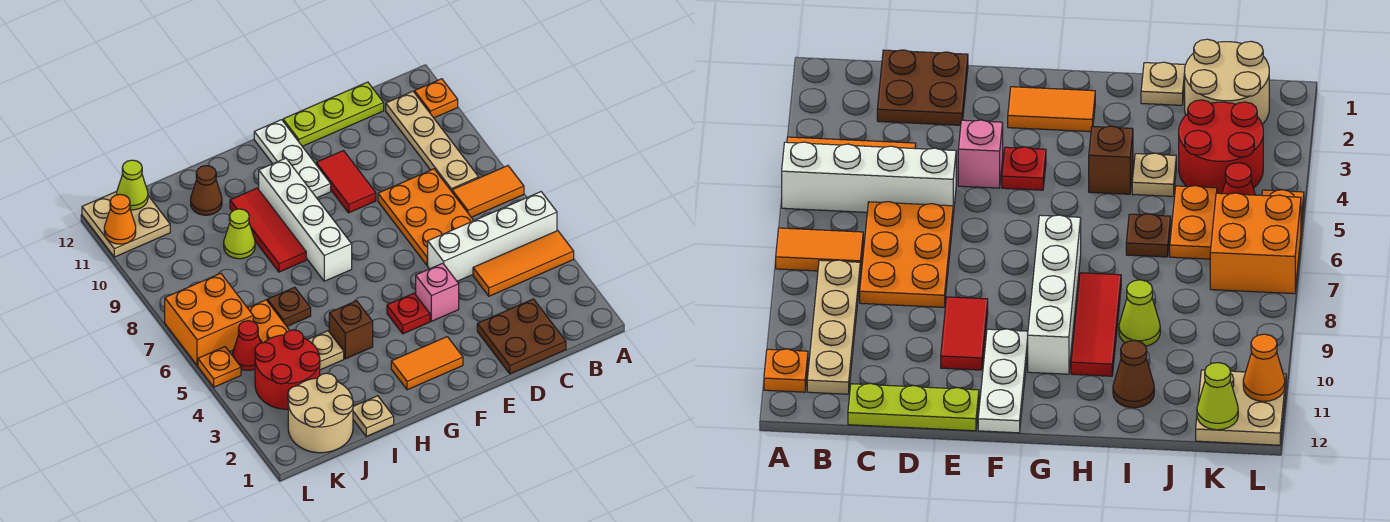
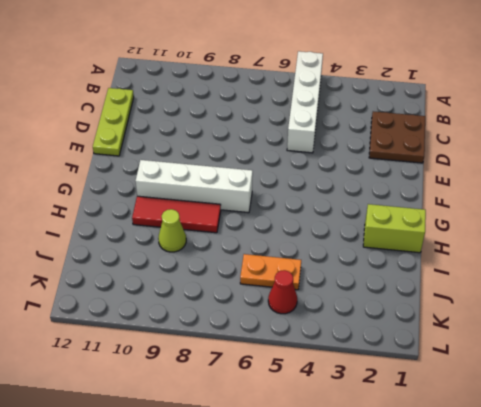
lime 1x2 brick [363,204,426,253] -> none
none -> orange 1x3 tile [473,231,574,296]
none -> orange 1x2 tile [452,166,524,217]
none -> orange 1x1 plate [415,79,458,118]
none -> tan 1x4 plate [386,91,479,191]

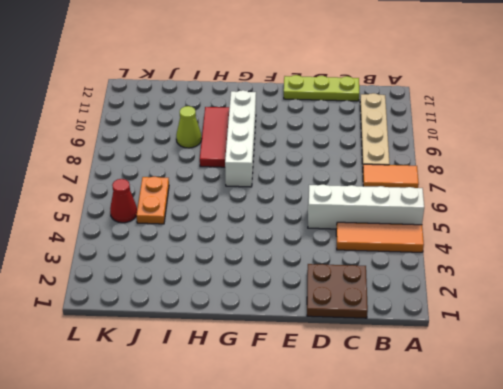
none -> orange 1x1 plate [415,79,458,118]
none -> orange 2x3 plate [378,169,474,265]
none -> pink 1x1 brick [416,263,459,321]
none -> red 1x2 tile [316,151,376,213]

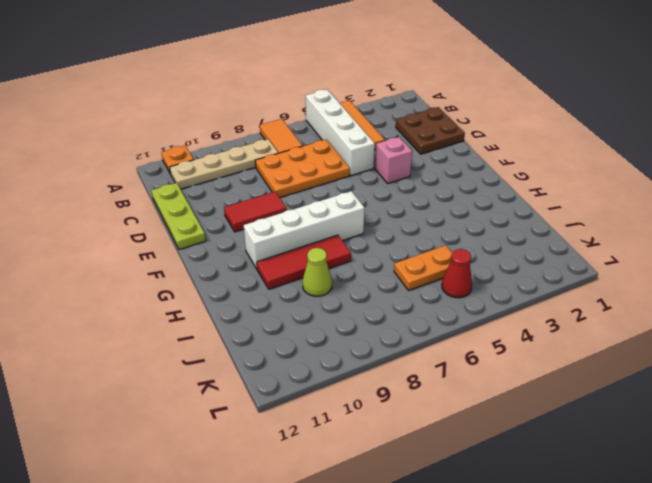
none -> orange 1x2 tile [391,337,463,390]
none -> red 1x1 plate [387,293,430,334]
none -> white 1x3 plate [254,120,331,198]
none -> brown 1x1 brick [329,301,373,359]

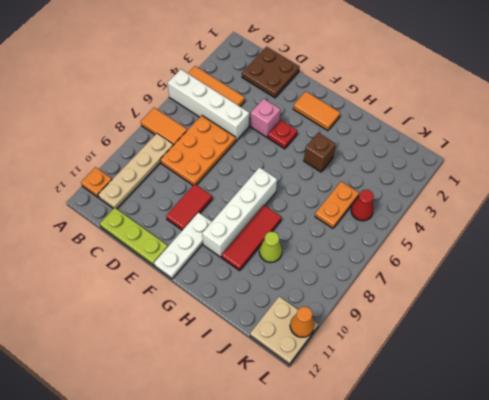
none -> tan 1x1 plate [353,396,394,436]
none -> tan 1x1 plate [308,331,344,370]
none -> brown 1x1 plate [268,287,311,326]
none -> brown 1x1 cone [191,166,222,215]

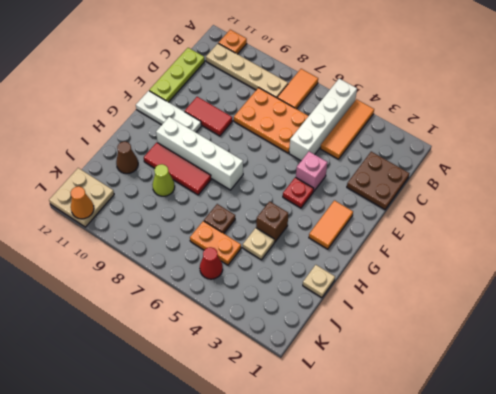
none -> tan 2x2 round brick [288,373,353,453]
none -> red 2x2 round brick [255,330,320,409]
none -> orange 2x2 brick [165,273,253,366]
none -> orange 1x1 plate [198,347,241,387]

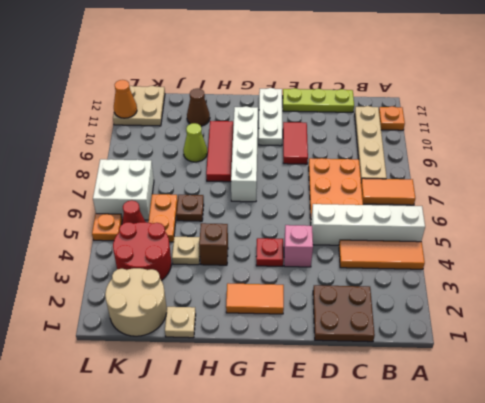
white 2x2 brick [93,159,154,220] -> orange 2x2 brick [165,273,253,366]
none -> lime 1x1 cone [117,160,148,210]

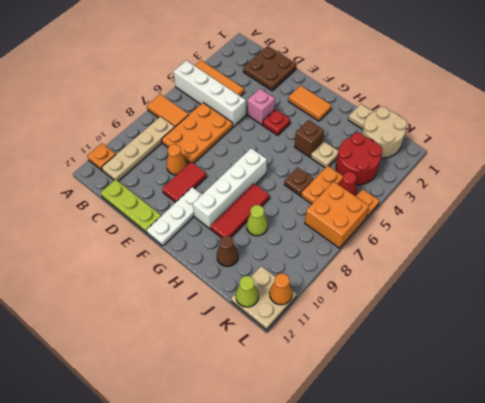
orange 1x1 cone [167,144,187,175] -> none

